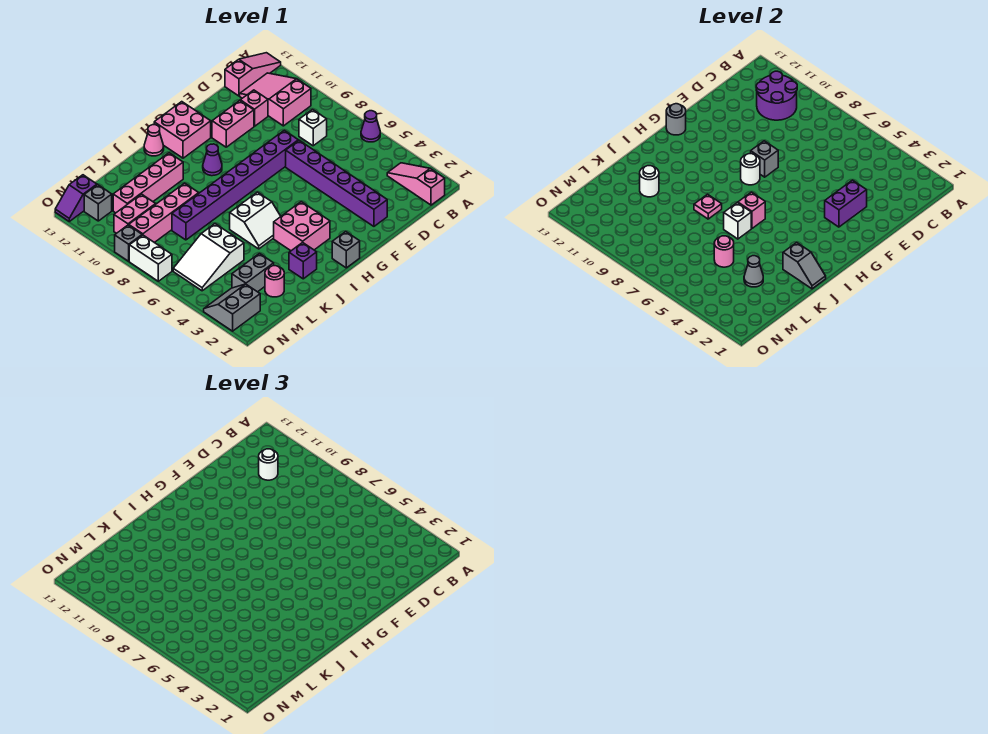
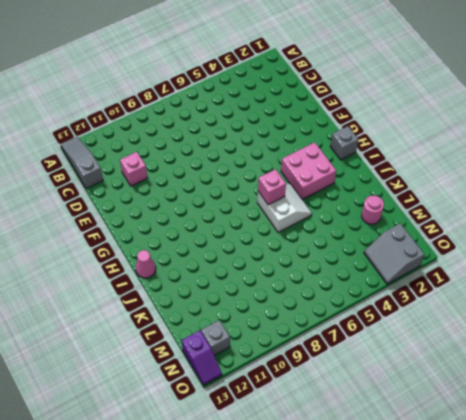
grey 1x3 slope [61,137,103,189] -> pink 1x3 slope [225,53,281,96]
none -> purple 1x1 cone [361,111,380,142]
none -> pink 1x3 slope [387,163,445,205]
none -> pink 2x3 slope [240,73,311,126]
none -> white 1x1 brick [299,110,327,146]

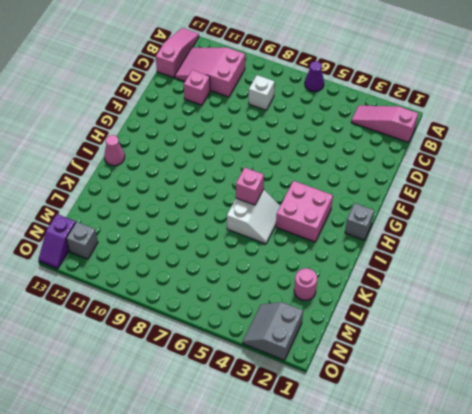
none -> purple 1x6 brick [286,141,387,226]
none -> purple 1x8 brick [172,130,298,240]
none -> pink 1x2 brick [212,101,254,147]
none -> pink 2x2 brick [154,102,211,158]

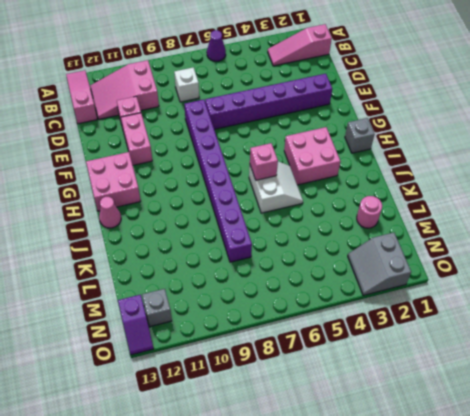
none -> purple 1x1 cone [203,144,222,176]
none -> purple 1x1 brick [289,242,317,279]
none -> pink 1x4 brick [113,153,183,213]
none -> pink 1x4 brick [129,183,199,243]

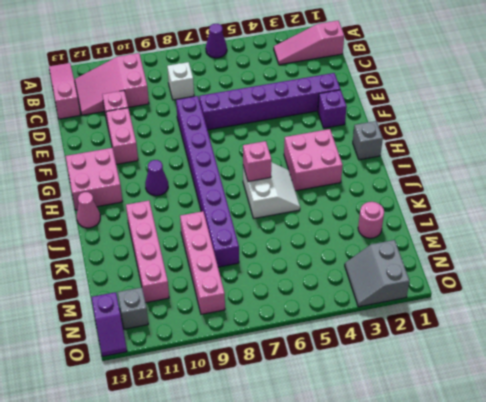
purple 1x1 brick [318,90,347,128] -> purple 1x1 brick moved to [289,242,317,279]
none -> grey 1x2 brick [232,254,274,292]
none -> white 2x3 slope [173,224,244,291]
none -> pink 1x2 brick [114,194,156,233]
none -> white 1x2 brick [129,235,172,281]

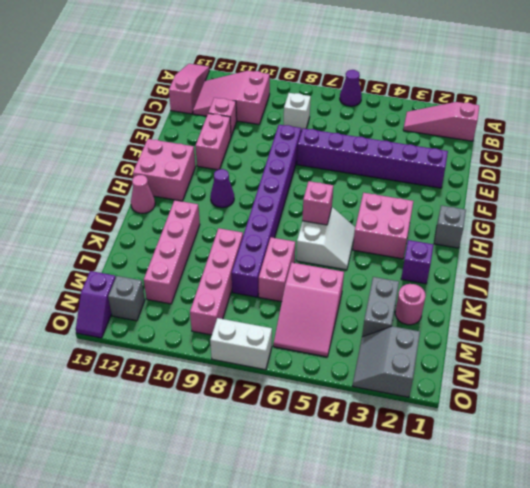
pink 1x2 brick [259,237,295,302] -> pink 1x2 brick moved to [114,194,156,233]
pink 2x3 slope [273,262,344,357] -> white 2x3 slope [173,224,244,291]
none -> grey 1x1 brick [115,225,142,261]
none -> purple 2x2 round brick [756,71,797,120]
none -> purple 1x2 brick [825,180,867,227]
none -> grey 1x1 brick [751,141,778,177]

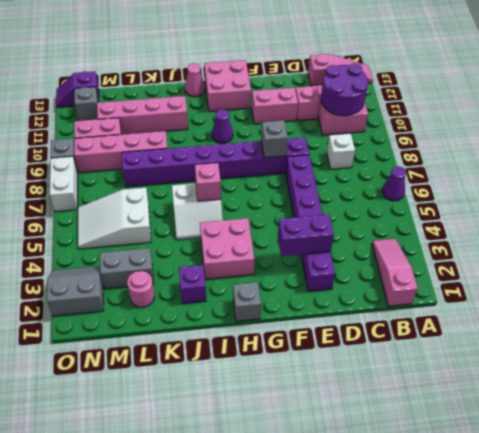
none -> white 1x1 round brick [741,154,760,185]
none -> grey 1x1 round brick [666,104,686,135]
none -> grey 1x2 slope [783,243,826,289]
none -> white 1x1 brick [724,203,751,239]

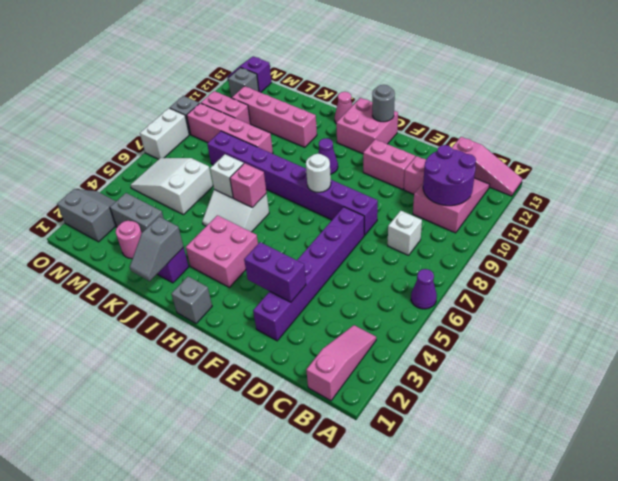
none -> grey 1x1 brick [751,141,778,177]
none -> pink 1x1 plate [694,194,722,219]
none -> white 1x1 round brick [640,166,659,197]
none -> grey 1x1 cone [744,256,763,287]

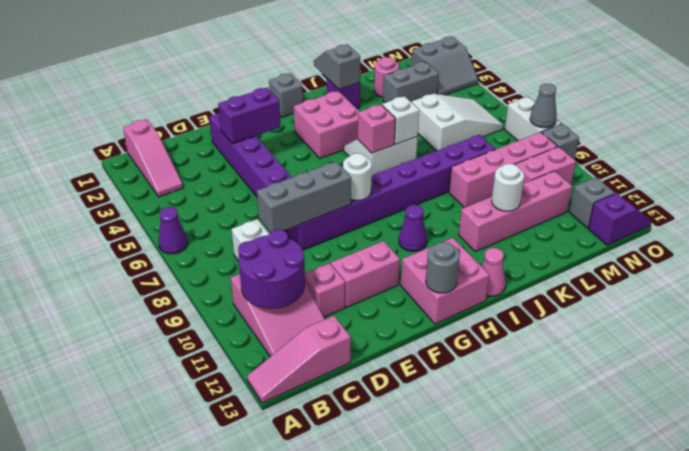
grey 1x3 brick [257,161,351,232] -> grey 1x1 brick [751,141,778,177]
grey 1x1 cone [530,84,557,128] -> grey 1x1 cone moved to [744,256,763,287]
none -> pink 1x1 plate [694,194,722,219]
none -> pink 1x1 round brick [714,236,734,267]
none -> white 1x1 round brick [259,449,278,480]

